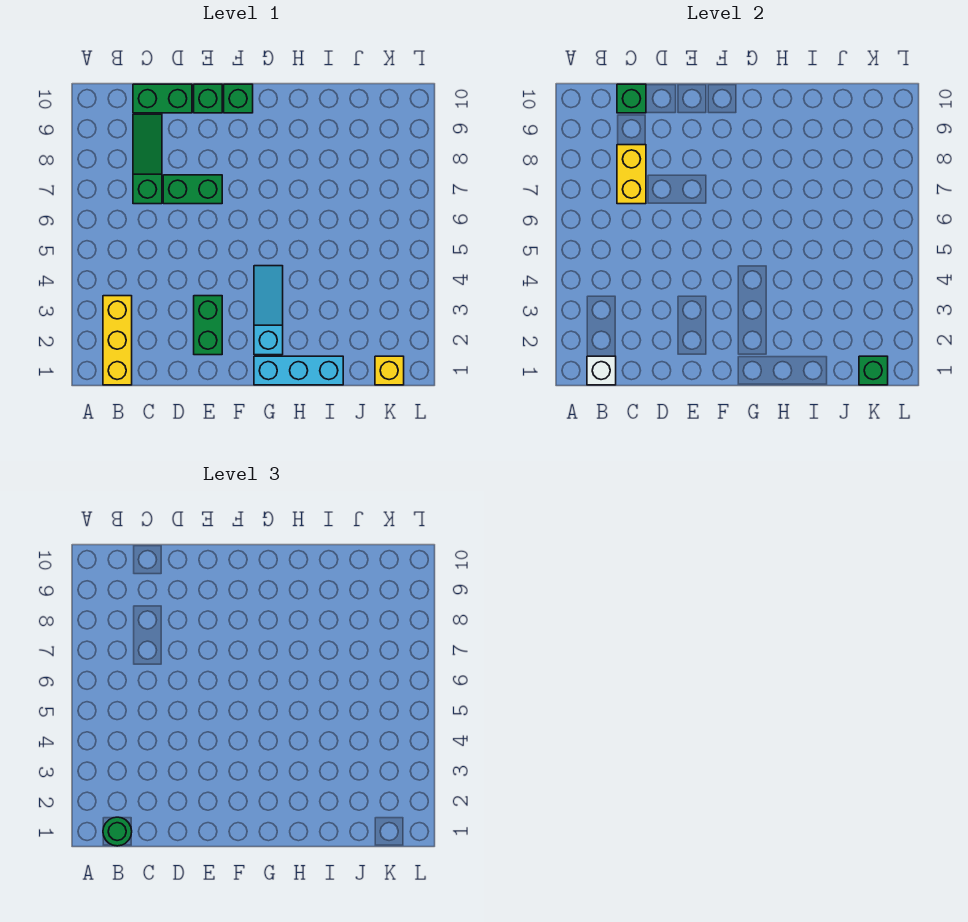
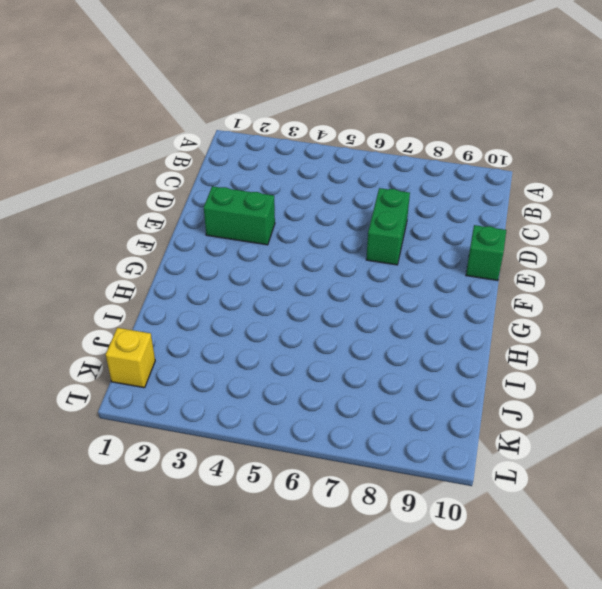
none -> yellow 1x3 brick [103,296,132,385]
none -> green 1x3 slope [133,114,162,204]
none -> green 1x2 brick [133,84,192,113]

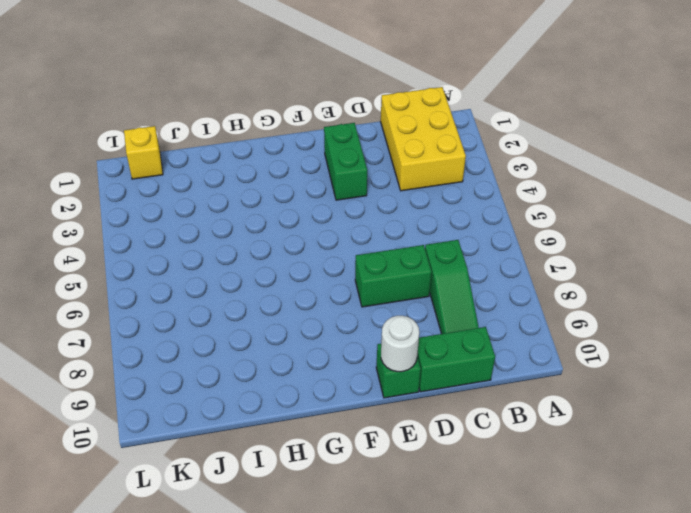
yellow 2x3 brick [381,87,466,191] -> yellow 1x3 brick [103,296,132,385]
white 1x1 round brick [381,316,419,372] -> none
none -> green 1x1 brick [224,84,253,113]
none -> cyan 1x3 brick [254,356,343,385]
none -> cyan 1x3 slope [254,266,283,355]

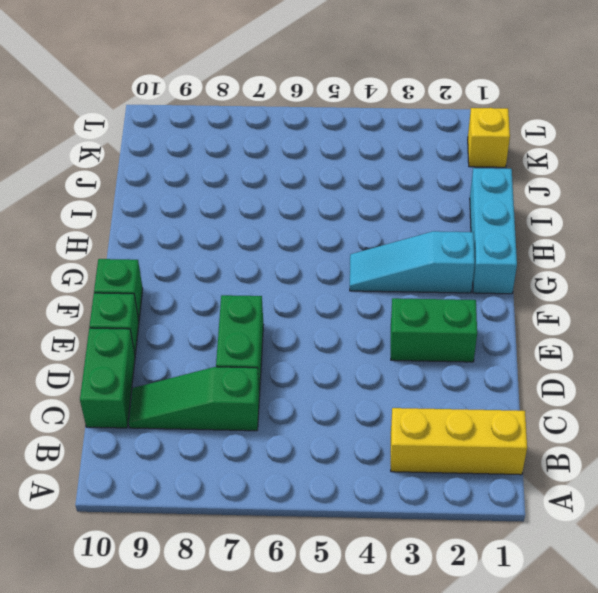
none -> white 1x1 brick [587,356,616,385]
none -> yellow 1x2 brick [617,145,646,204]
none -> green 1x1 brick [617,84,646,113]

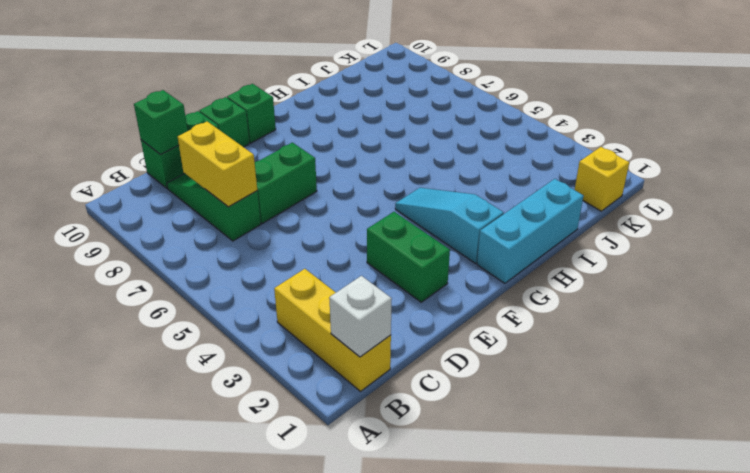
none -> green 1x1 brick [859,356,888,385]
none -> green 1x1 round brick [103,817,132,846]

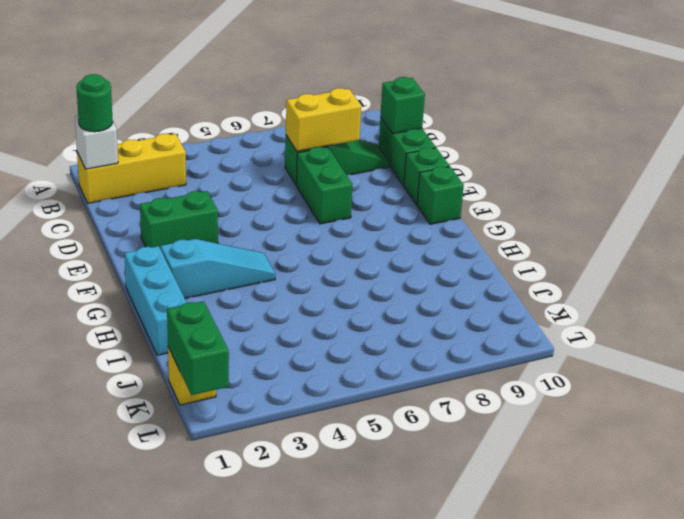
green 1x2 brick [167,301,229,395] -> green 1x1 brick [859,356,888,385]

